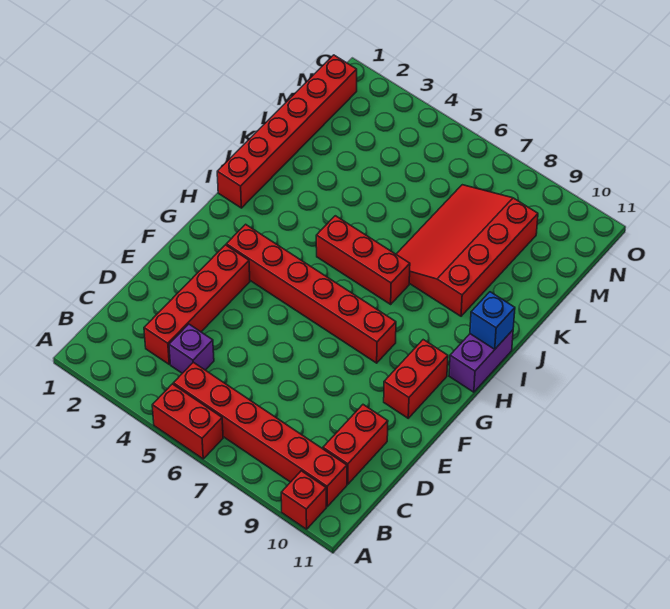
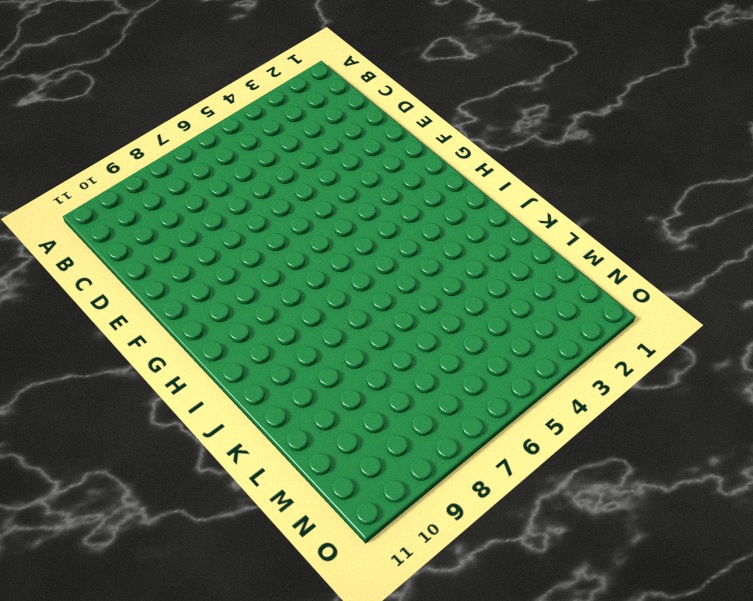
none -> red 1x2 brick [152,384,223,459]
none -> red 1x1 brick [281,471,326,529]
none -> red 1x6 brick [173,362,347,507]

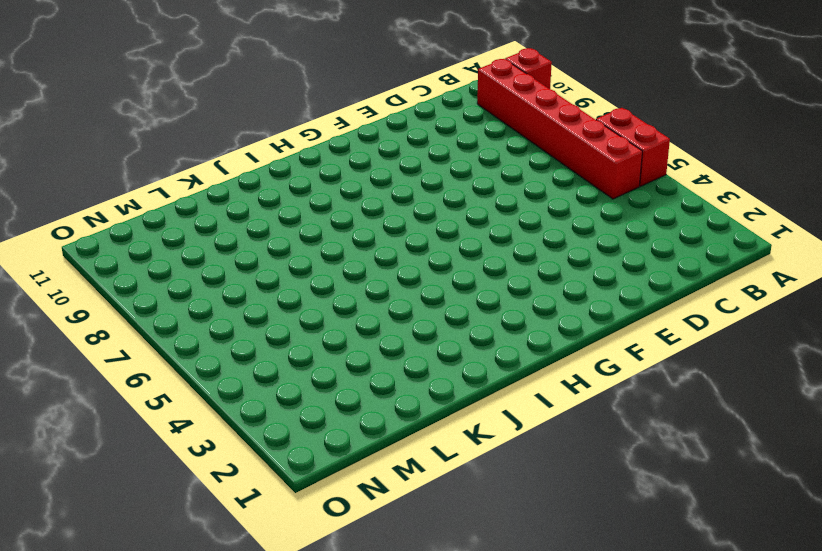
none -> red 1x4 brick [144,245,250,364]
none -> purple 1x1 brick [169,324,214,373]
none -> red 1x2 brick [323,405,388,484]

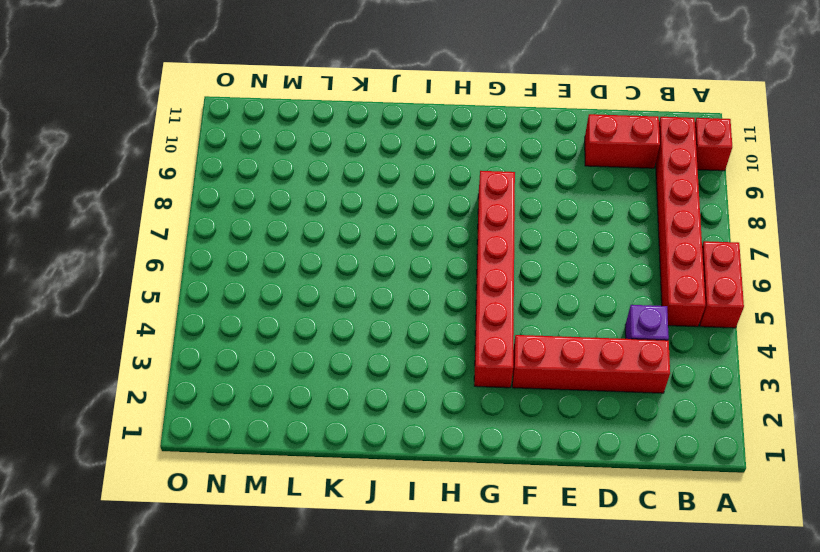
none -> red 1x2 brick [384,340,448,418]
none -> purple 1x2 brick [449,330,513,392]
none -> red 1x6 brick [217,55,357,208]

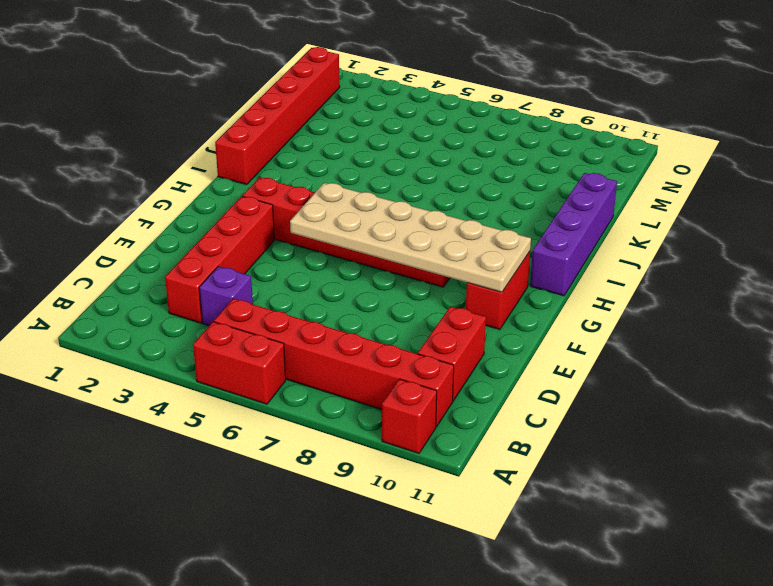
tan 2x6 plate [290,183,531,292] -> none
purple 1x4 brick [530,173,617,296] -> purple 1x2 brick [449,330,513,392]
none -> red 1x3 brick [316,216,410,304]
none -> red 3x4 slope [396,185,538,316]
none -> blue 1x1 brick [470,292,515,349]

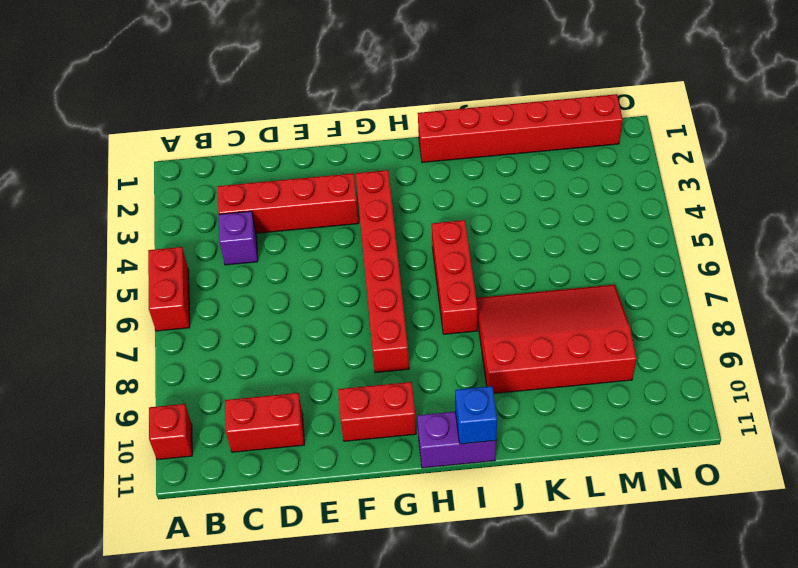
none -> red 1x6 brick [173,362,347,507]

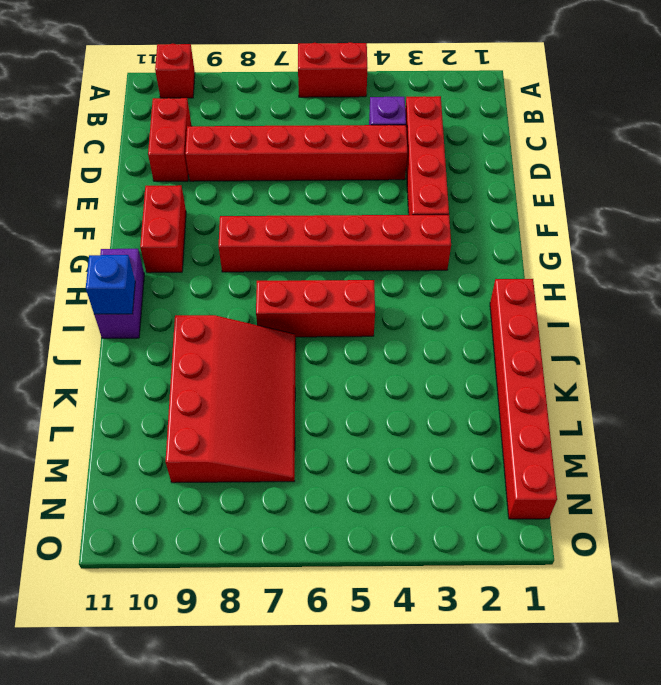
red 1x6 brick [185,125,407,181] -> red 1x6 brick moved to [173,362,347,507]

